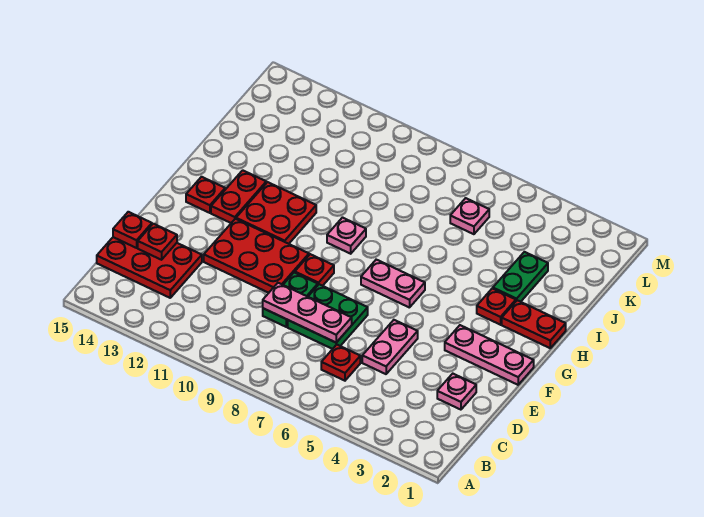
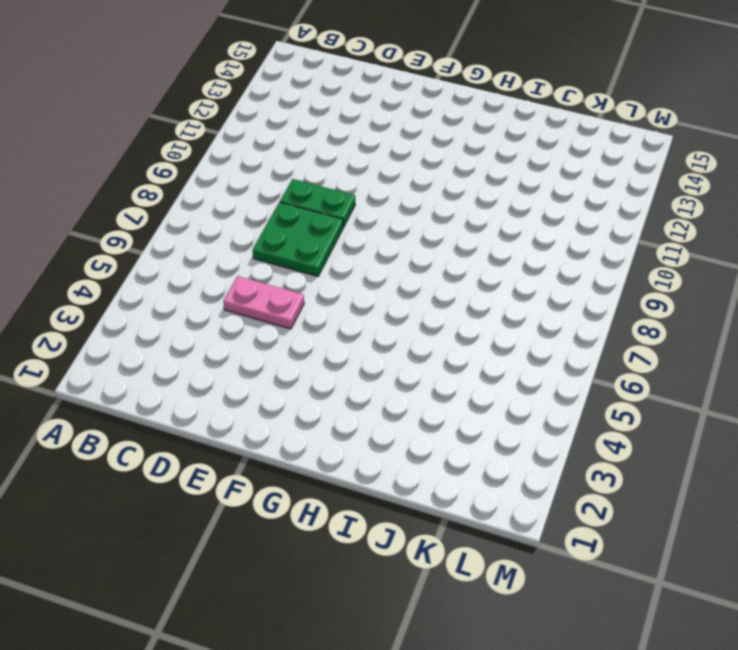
none -> red 1x1 plate [321,345,360,381]
none -> red 2x3 plate [97,237,202,298]
none -> pink 1x1 plate [437,374,476,410]

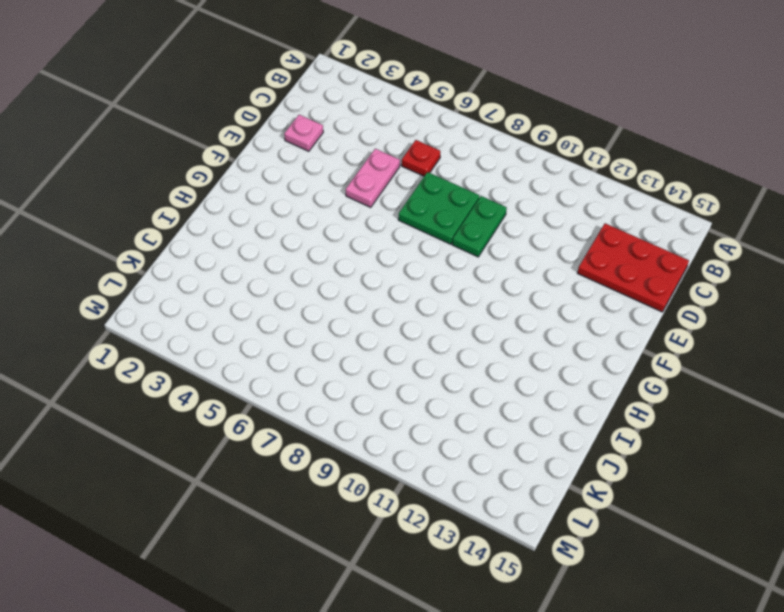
none -> red 2x3 plate [204,219,309,293]
none -> pink 1x3 plate [445,325,534,385]
none -> red 1x1 plate [295,254,334,286]

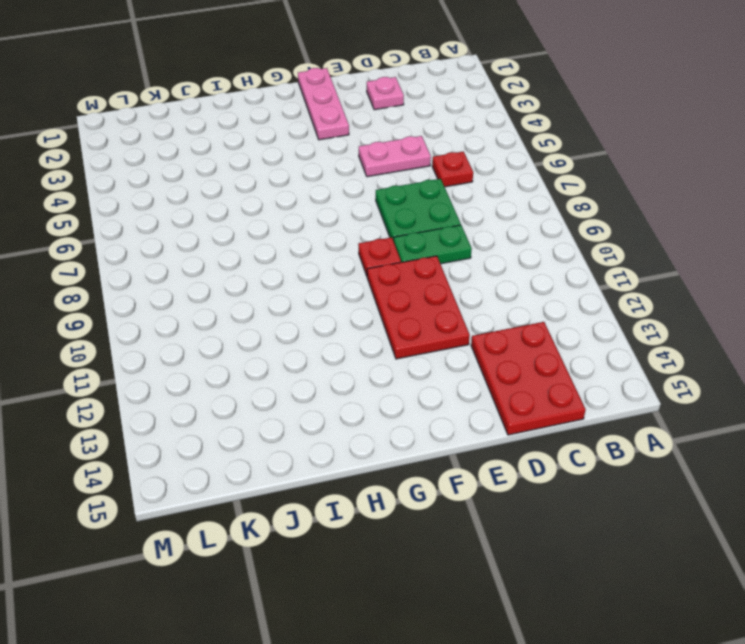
none -> pink 1x2 plate [361,260,425,308]
none -> red 2x2 plate [236,182,316,244]
none -> red 1x2 plate [211,170,266,223]

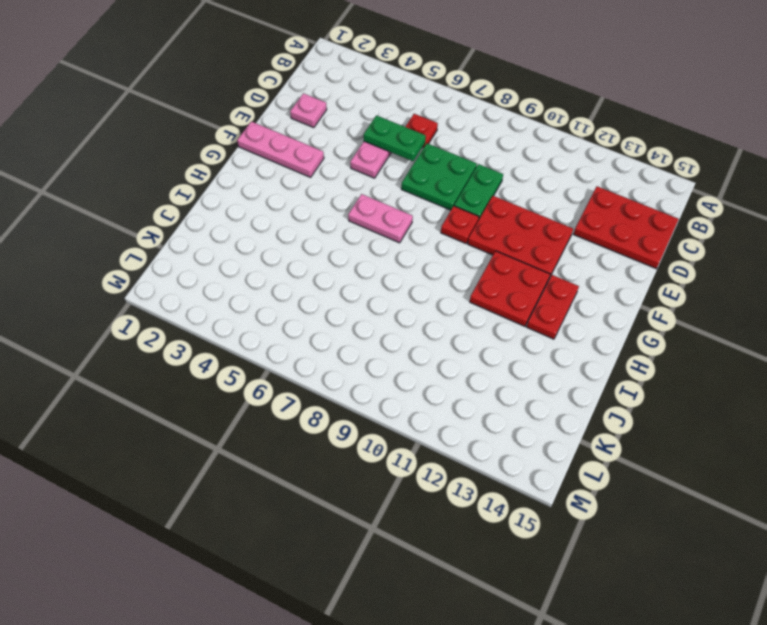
green 1x2 plate [364,115,426,161] -> green 1x2 plate turned to [493,252,548,302]
none -> red 1x1 plate [186,177,225,213]
none -> red 1x2 plate [502,300,566,348]
none -> red 1x1 plate [477,289,516,325]

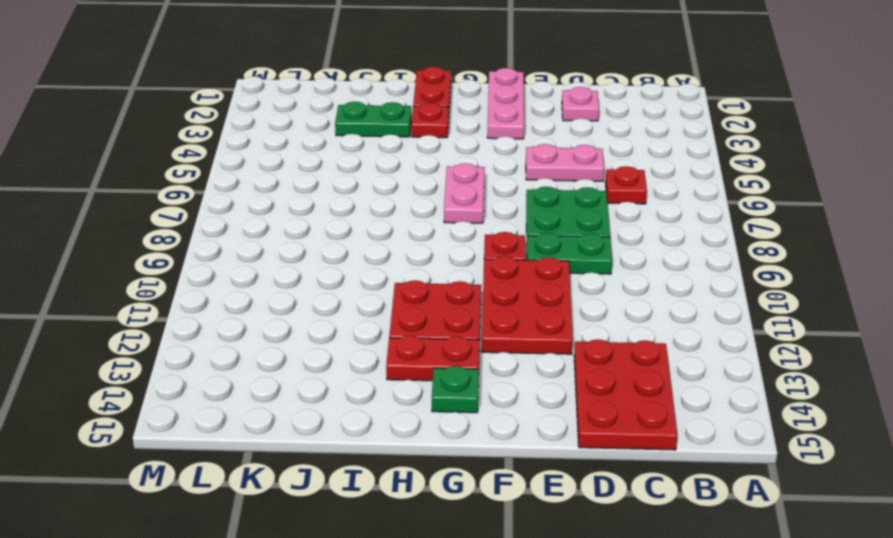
green 1x1 plate [432,366,479,413] -> red 1x1 plate [186,177,225,213]
none -> pink 1x1 plate [327,218,366,254]
none -> pink 1x1 plate [450,198,489,234]
none -> pink 1x3 plate [263,283,352,343]

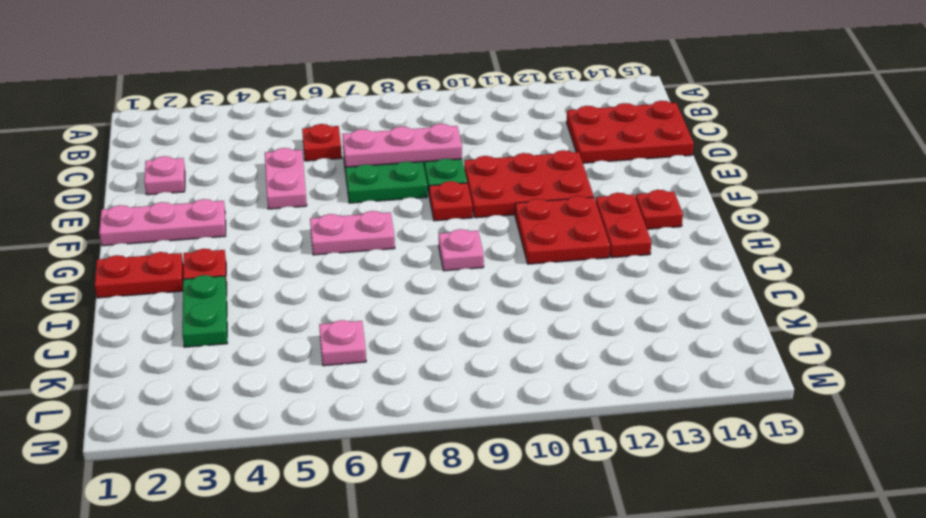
none -> red 1x1 plate [138,224,177,260]
none -> red 1x1 plate [113,212,152,248]

